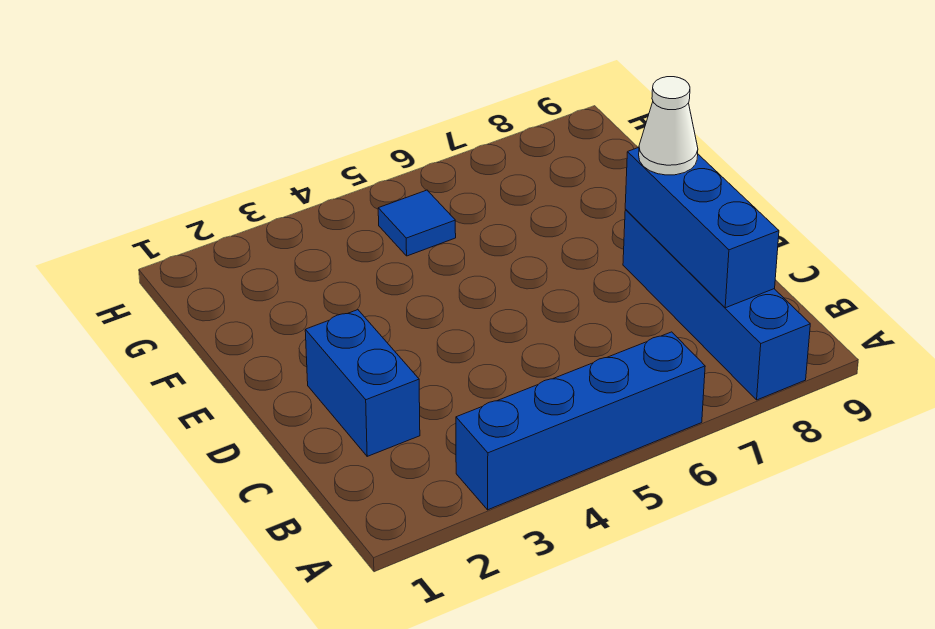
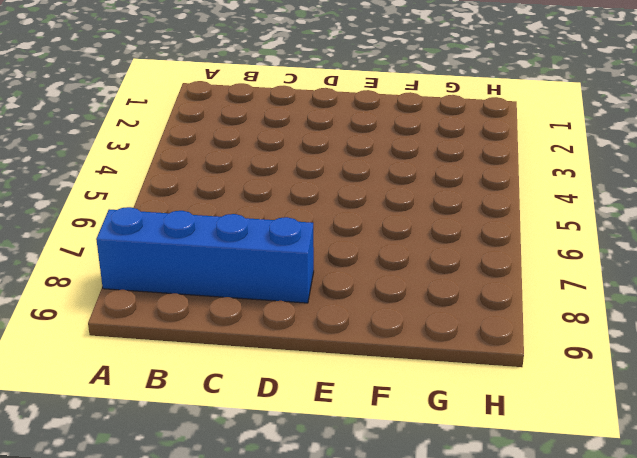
none -> blue 1x4 brick [456,332,705,510]
none -> blue 1x2 brick [305,310,420,456]

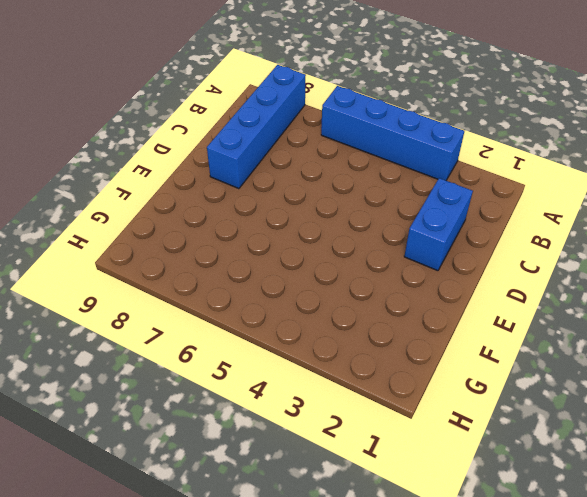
none -> blue 1x1 tile [378,190,456,256]
none -> blue 1x3 brick [625,148,779,308]

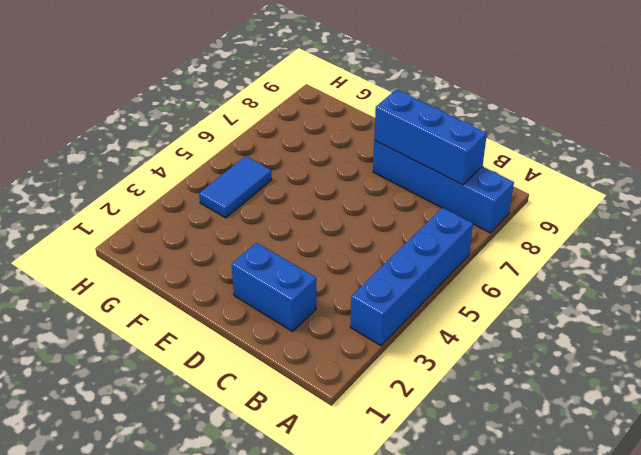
blue 1x2 tile [199,156,272,218] -> blue 1x1 tile [378,190,456,256]
none -> white 1x1 cone [639,77,698,175]

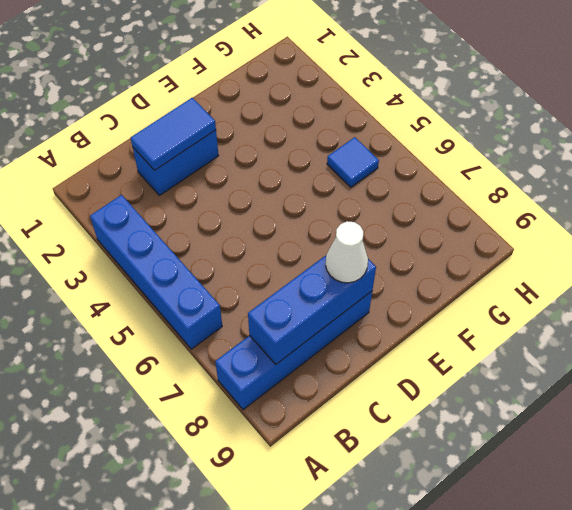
blue 1x2 tile [131,98,216,170] -> none

